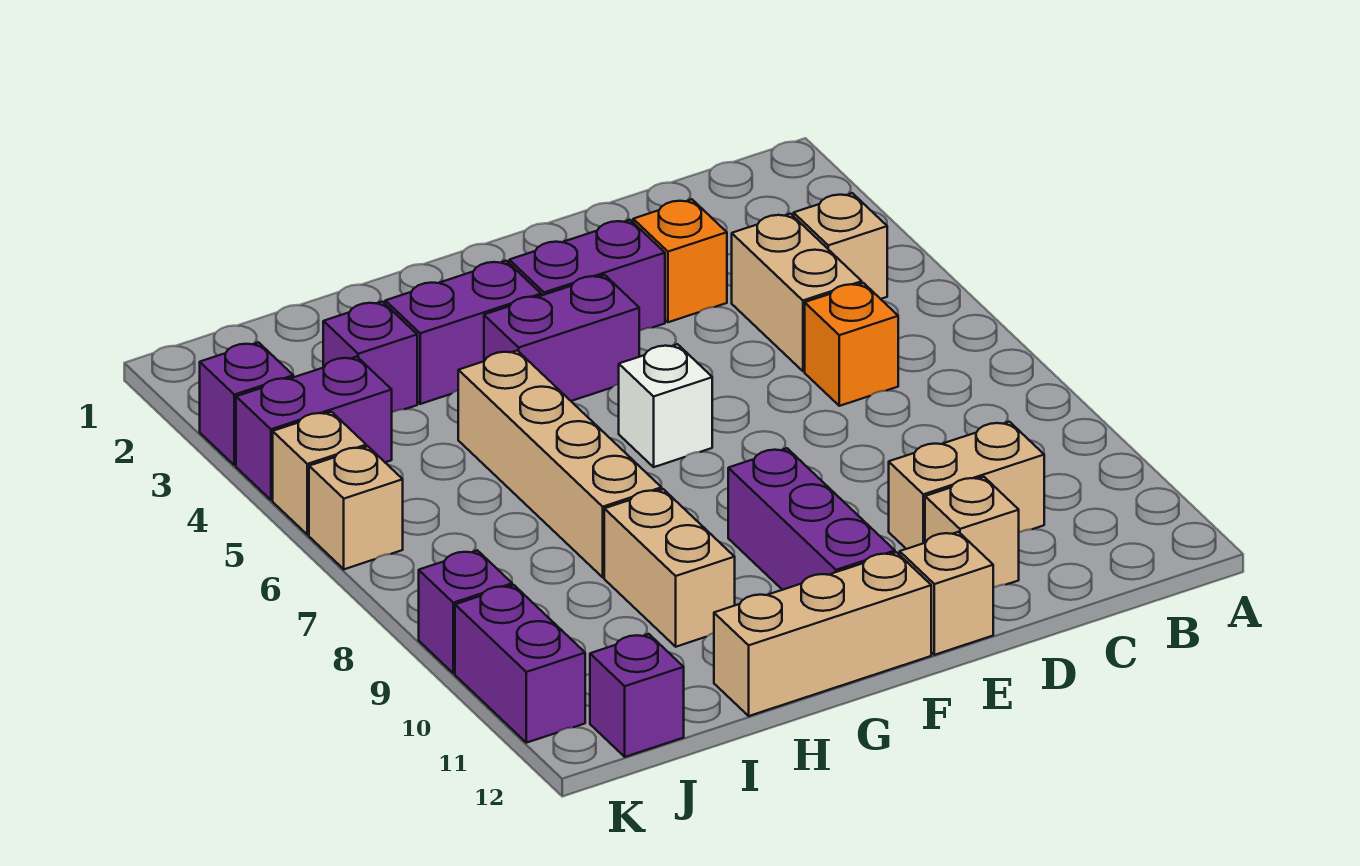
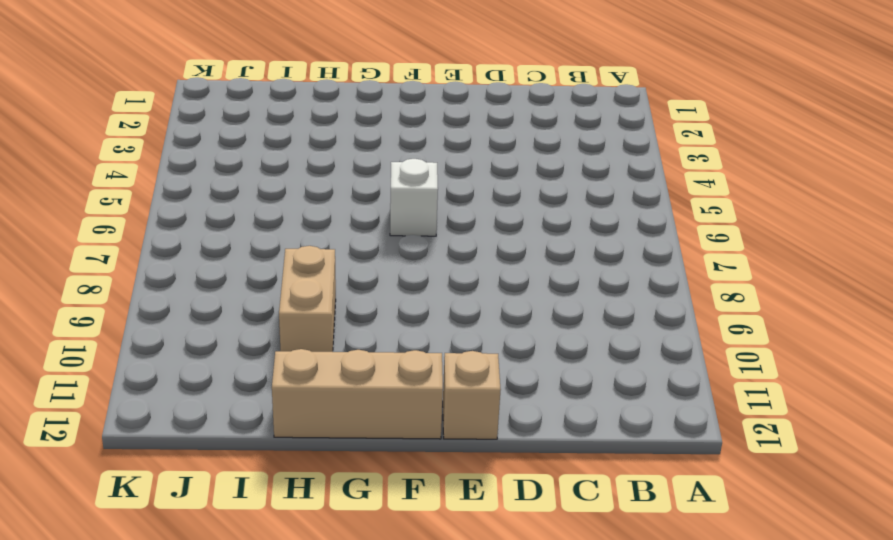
none -> tan 1x1 brick [794,193,887,299]
none -> tan 1x2 brick [732,214,862,371]
none -> orange 1x1 brick [805,283,898,406]

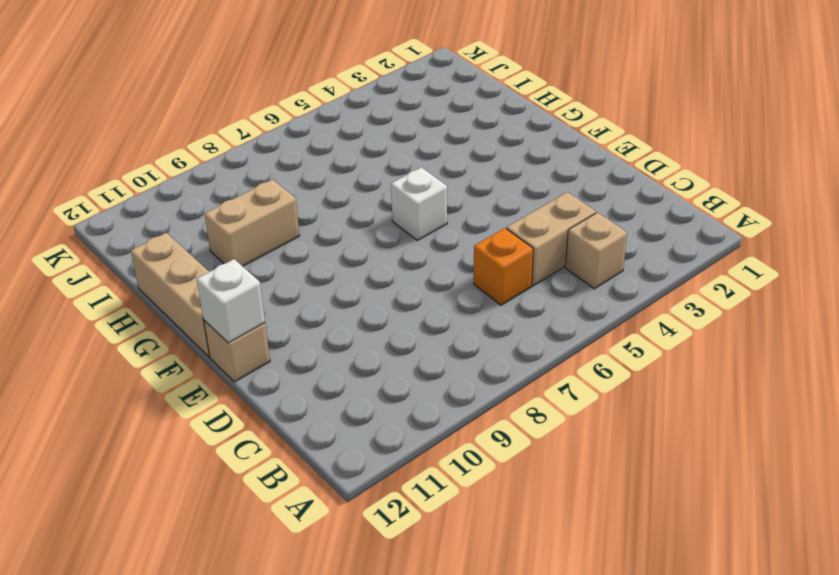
white 1x1 brick [197,259,265,343] -> none
none -> tan 1x2 brick [889,422,1044,549]
none -> orange 1x1 brick [633,199,727,322]
none -> tan 1x1 brick [925,477,1019,588]

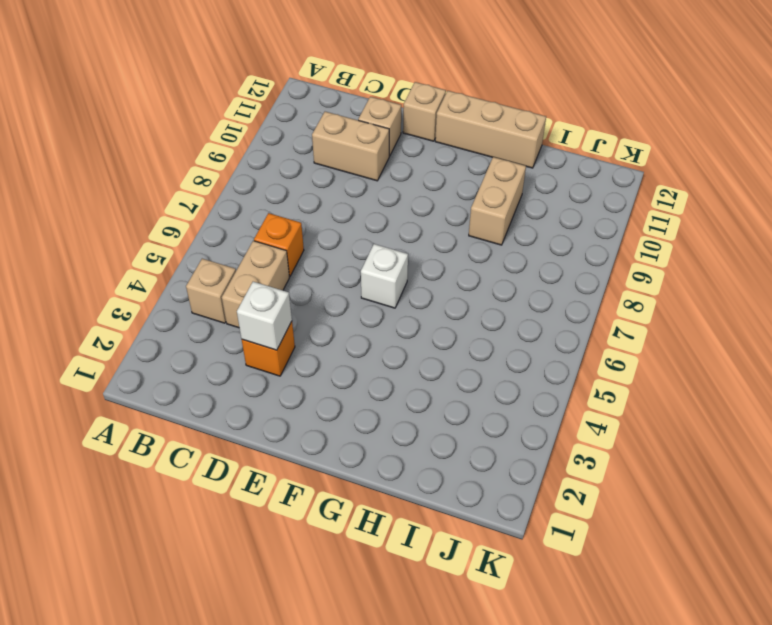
white 1x1 brick [237,282,292,350] -> none
none -> purple 1x2 brick [509,220,665,331]
none -> purple 1x2 brick [484,275,639,401]
none -> purple 1x3 brick [728,448,895,590]

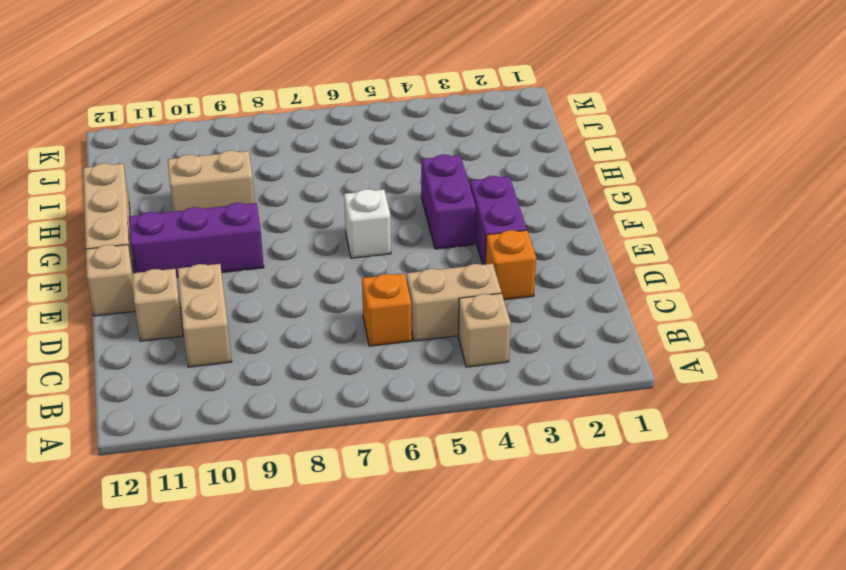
none -> purple 1x2 brick [385,261,541,404]
none -> tan 1x4 brick [458,350,662,577]
none -> purple 1x1 brick [323,302,417,412]

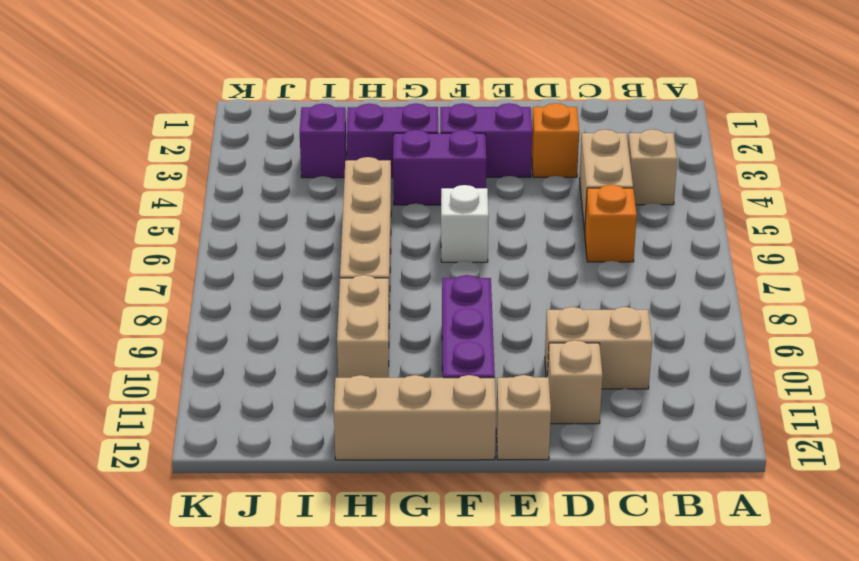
none -> purple 1x2 brick [236,357,392,500]
none -> purple 1x1 brick [590,634,684,757]
none -> purple 1x1 brick [200,342,293,465]

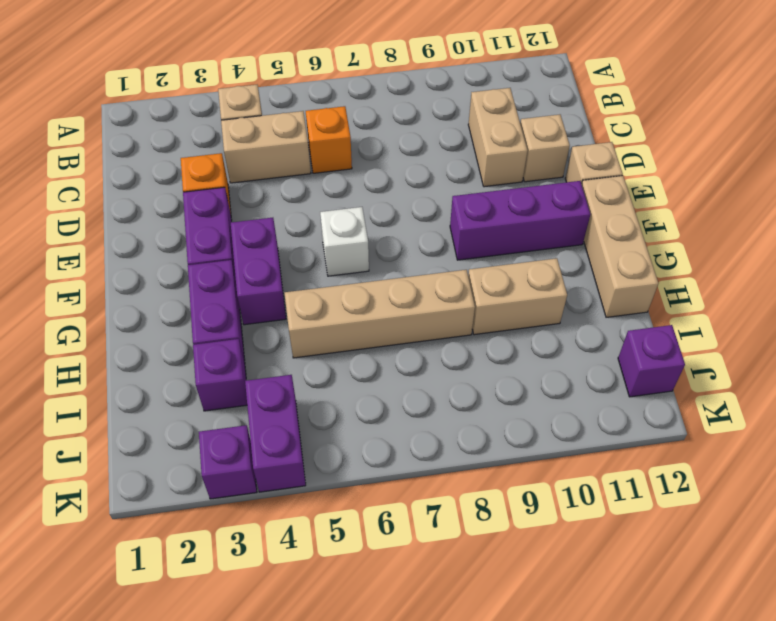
none -> tan 1x1 brick [273,412,366,535]
none -> tan 1x1 brick [309,446,403,569]
none -> purple 1x1 brick [419,550,512,673]

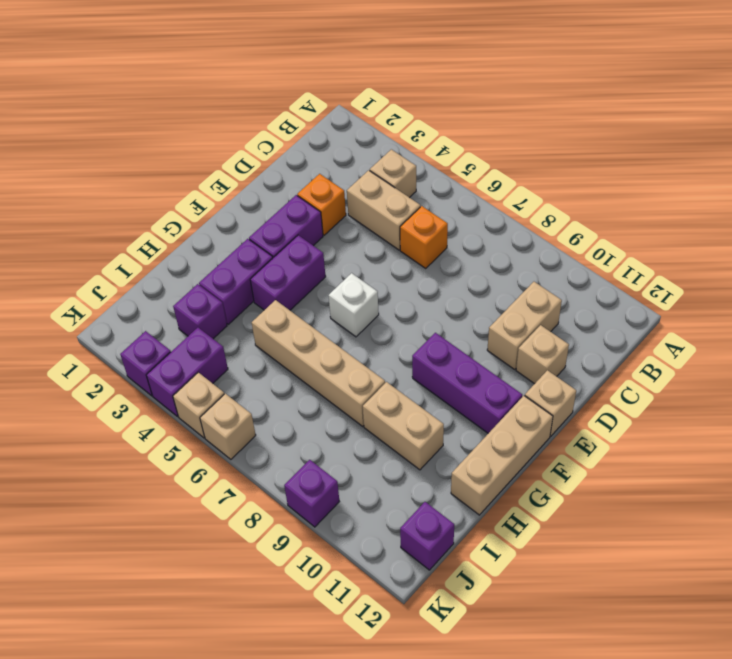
none -> purple 1x2 brick [455,585,585,743]

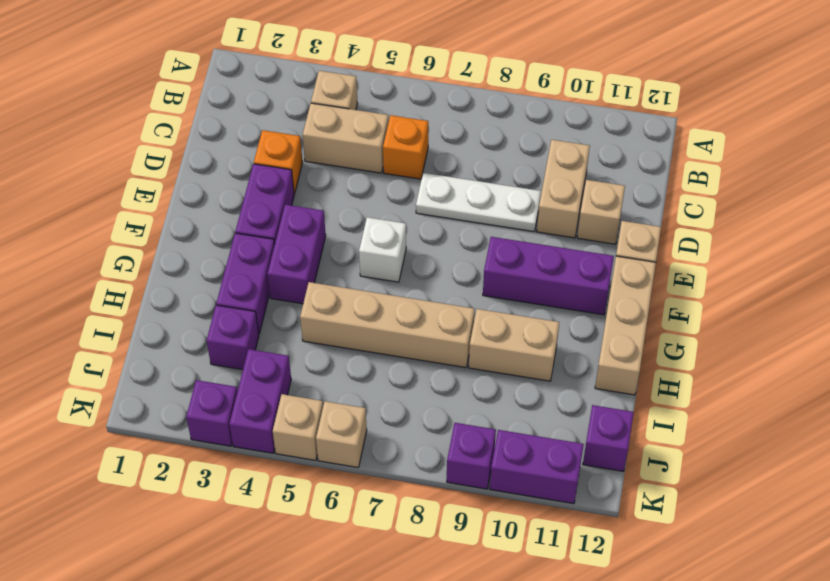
white 1x3 plate [416,173,541,232] -> none

